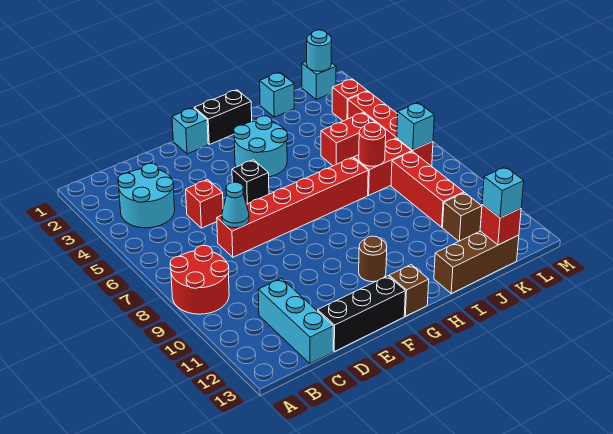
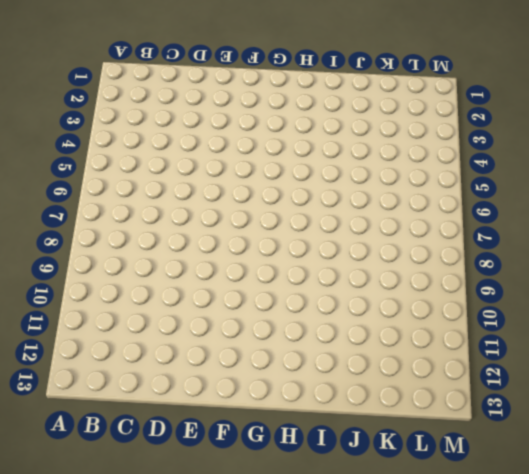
none -> red 2x2 round brick [170,245,229,314]
none -> cyan 2x2 round brick [118,163,175,228]
none -> cyan 1x3 brick [258,278,333,364]

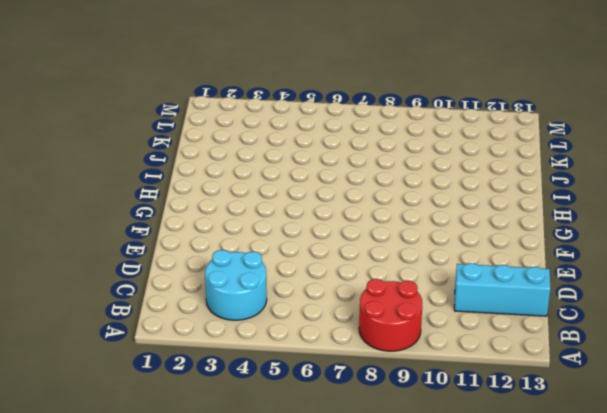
none -> red 1x1 brick [186,180,223,228]
none -> red 1x6 brick [217,158,368,257]
none -> black 1x3 brick [318,276,405,352]

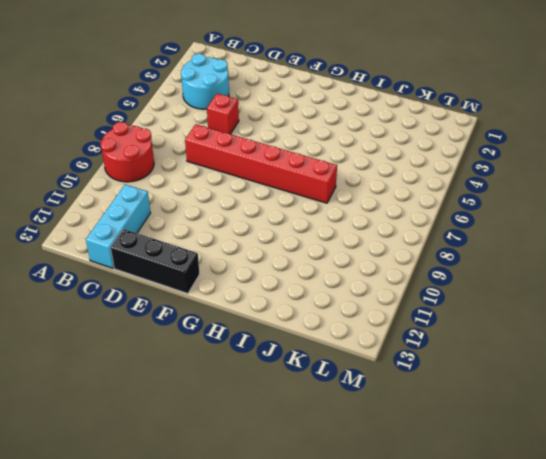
none -> cyan 1x1 brick [172,108,208,154]
none -> black 1x1 brick [232,160,269,204]
none -> black 1x2 brick [194,90,252,144]

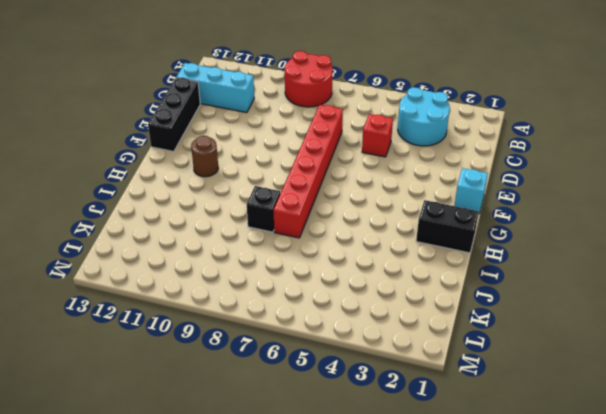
black 1x2 brick [416,200,479,253] -> black 1x2 brick turned to [194,90,252,144]
black 1x1 brick [247,186,280,232] -> black 1x1 brick moved to [232,160,269,204]
none -> cyan 2x2 round brick [234,116,288,177]
none -> brown 1x1 brick [389,265,429,316]
none -> brown 1x3 brick [434,231,519,293]

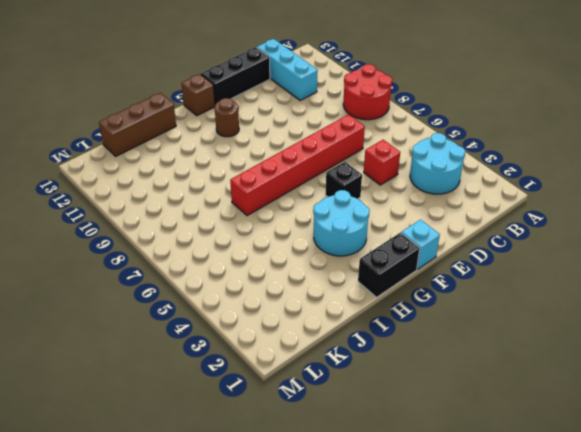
none -> cyan 1x1 brick [260,72,294,117]
none -> red 1x2 brick [321,113,376,166]
none -> red 1x2 brick [354,138,412,195]

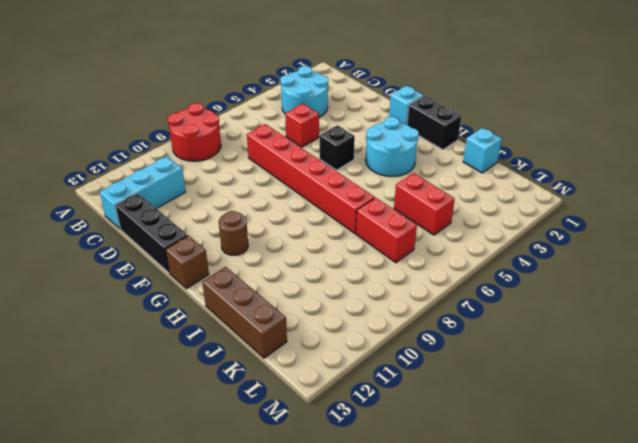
none -> red 1x3 brick [391,151,464,227]
none -> brown 1x1 brick [443,193,482,241]
none -> cyan 1x1 brick [302,61,336,99]

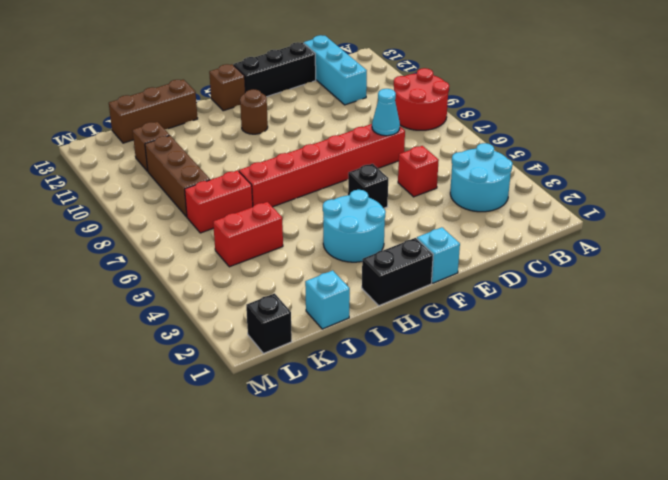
brown 1x3 brick [145,136,210,217] -> red 1x3 brick [391,151,464,227]
black 1x1 brick [246,293,292,353] -> cyan 1x1 brick [302,61,336,99]
none -> red 1x1 brick [332,79,367,121]
none -> red 1x4 brick [348,91,433,166]
none -> red 1x1 round brick [359,123,386,166]

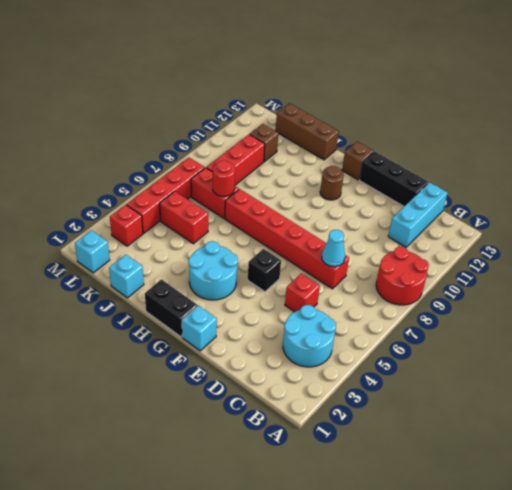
none -> red 1x1 brick [480,204,521,245]
none -> cyan 1x1 round brick [307,30,332,71]
none -> cyan 1x1 brick [397,103,434,150]

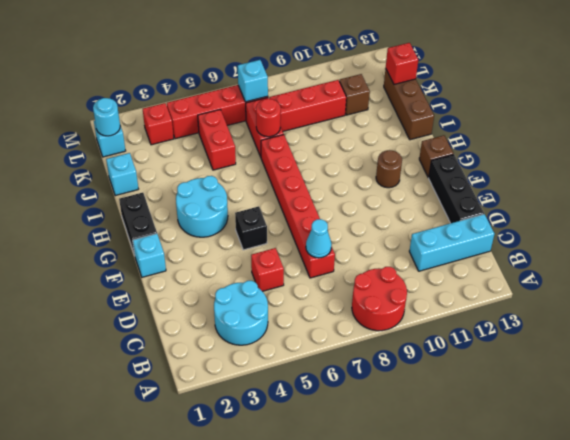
none -> cyan 1x1 brick [482,167,524,218]

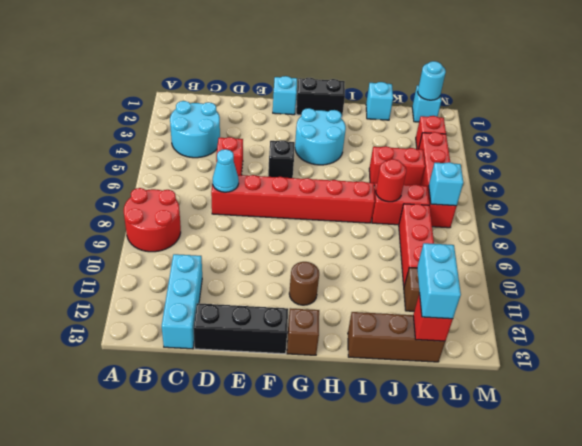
cyan 1x2 brick [417,243,461,319] -> cyan 1x1 brick [482,167,524,218]

